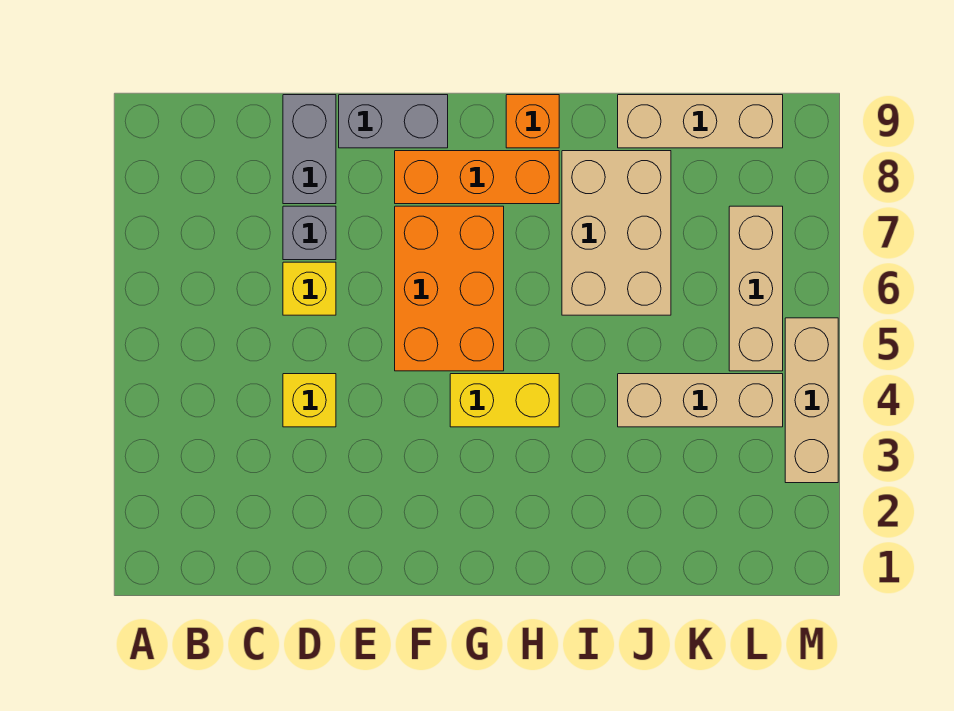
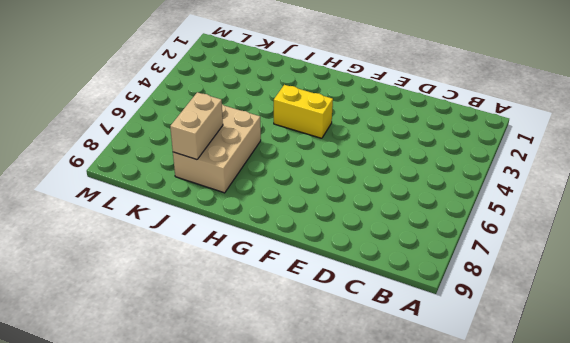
tan 1x2 brick [170,92,223,160] -> none
none -> yellow 1x1 brick [283,374,336,427]
none -> yellow 1x1 brick [283,262,336,315]
none -> grey 1x1 brick [283,206,336,260]

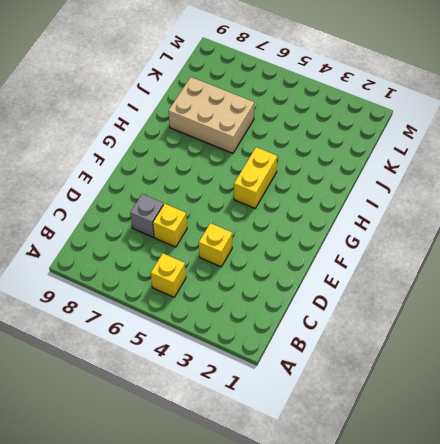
yellow 1x1 brick [151,253,186,297] -> none
none -> grey 1x2 brick [283,95,336,204]
none -> grey 1x2 brick [339,95,448,148]
none -> orange 2x3 brick [395,206,504,371]

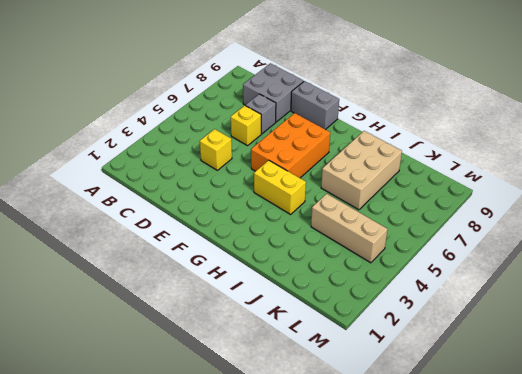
grey 2x2 brick [243,63,304,122] -> grey 1x2 brick [283,95,336,204]
none -> orange 1x3 brick [395,151,559,204]
none -> orange 1x1 brick [506,95,559,148]
none -> tan 1x3 brick [618,95,783,148]

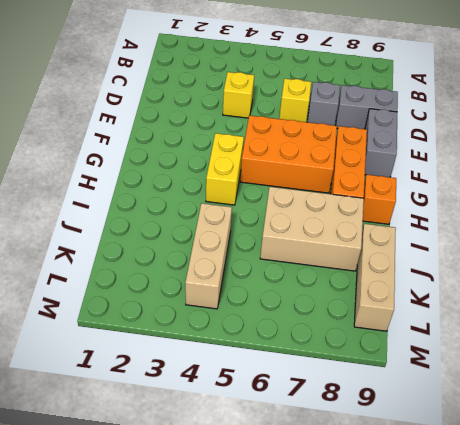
none -> tan 1x3 brick [729,206,783,371]
none -> tan 1x3 brick [785,318,838,483]

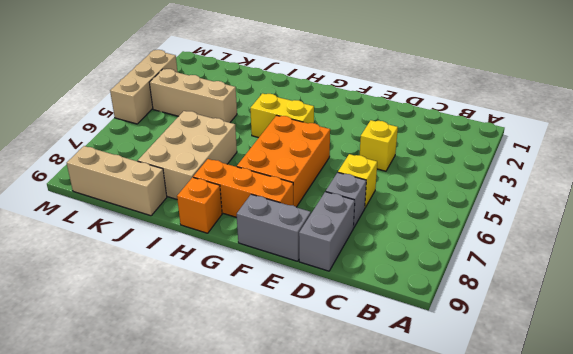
none -> tan 1x3 brick [729,206,783,371]

